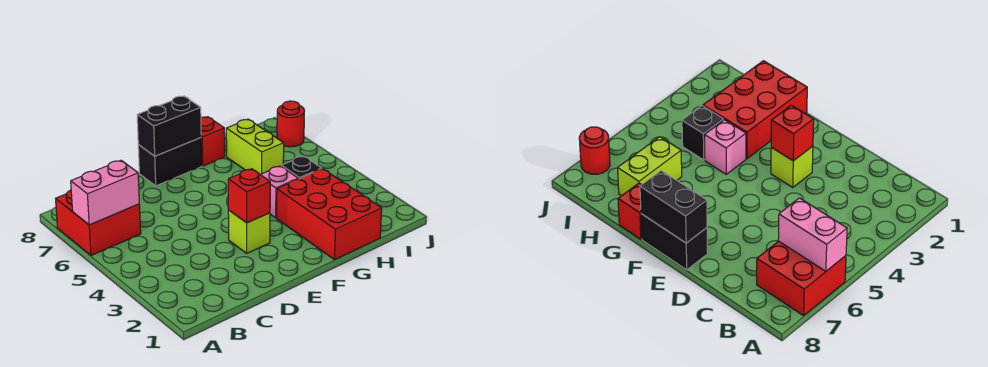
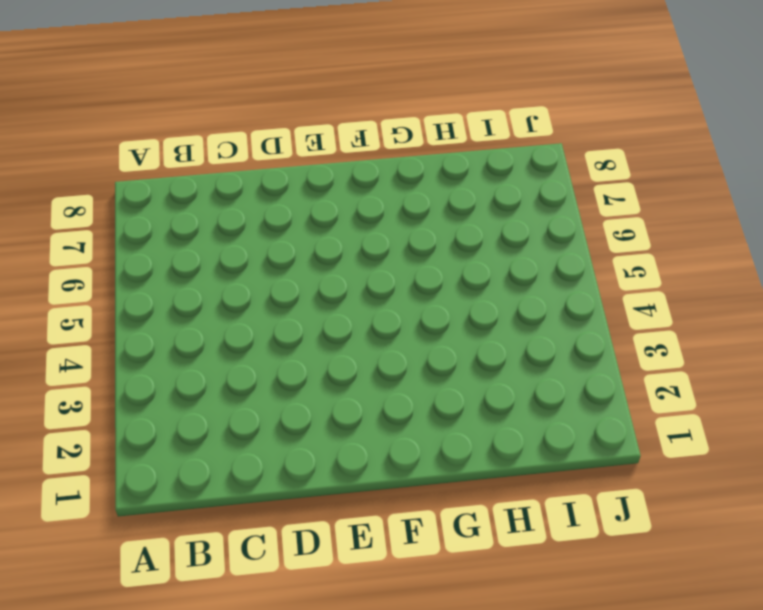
none -> red 2x2 brick [56,190,141,255]
none -> lime 1x1 brick [228,210,270,253]
none -> black 1x2 brick [138,138,202,186]

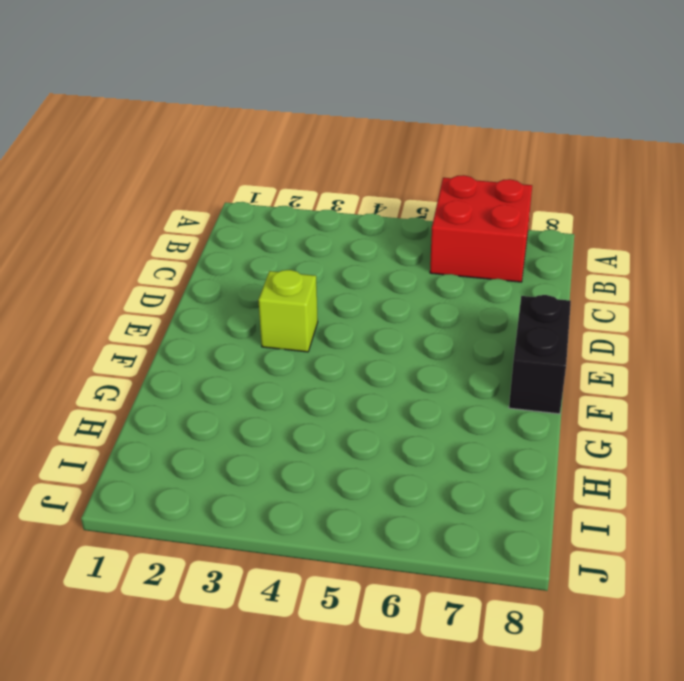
none -> red 2x3 brick [277,169,382,260]
none -> pink 1x1 brick [261,166,298,218]
none -> red 1x1 brick [201,117,225,166]

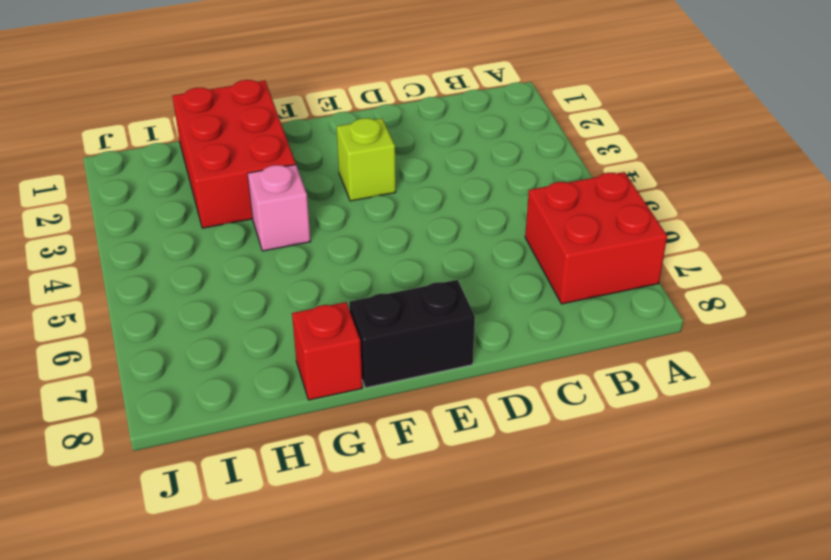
none -> black 1x1 brick [281,156,322,179]
none -> lime 1x2 brick [226,119,284,175]
none -> red 1x1 round brick [277,101,304,147]

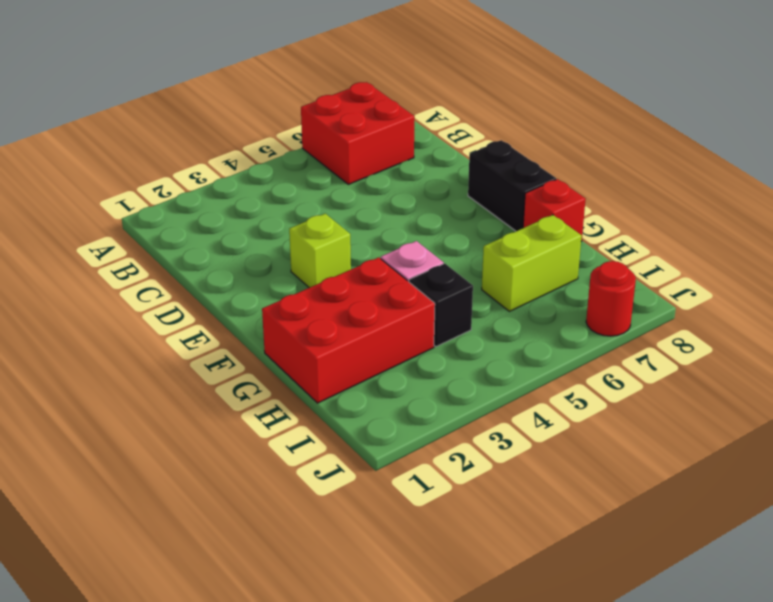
none -> pink 1x2 brick [71,160,139,225]
none -> red 1x1 brick [228,169,270,223]
none -> black 1x2 brick [137,96,201,156]

